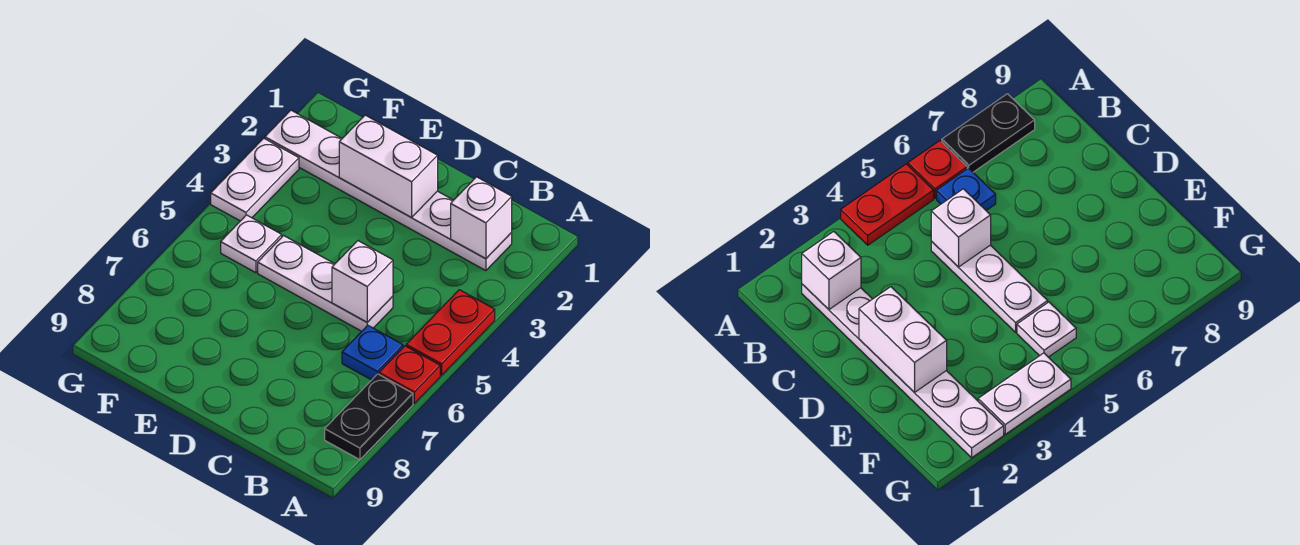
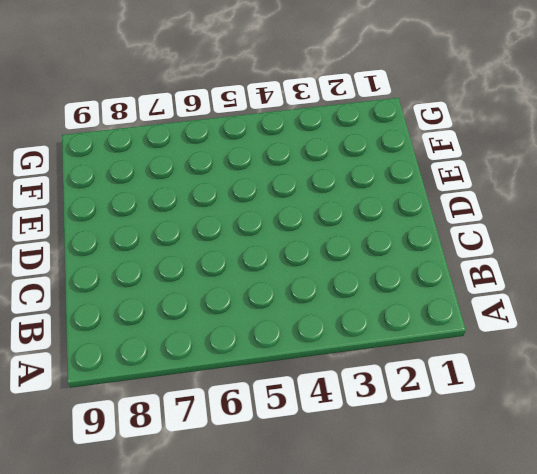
none -> red 1x2 plate [406,290,495,375]
none -> red 1x1 plate [379,346,440,403]

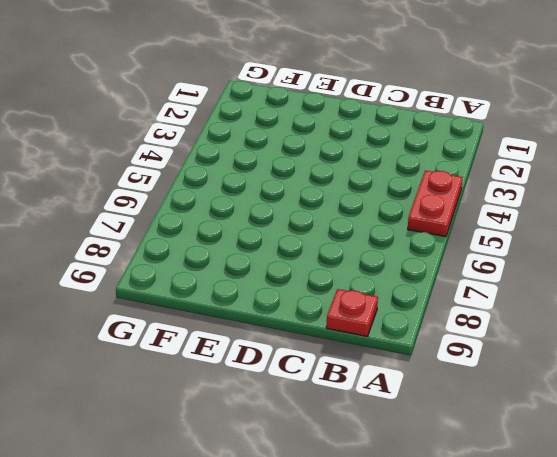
red 1x1 plate [326,289,378,336] -> red 1x1 plate moved to [379,346,440,403]
none -> black 1x2 plate [325,374,413,460]
none -> white 1x6 plate [265,110,512,271]

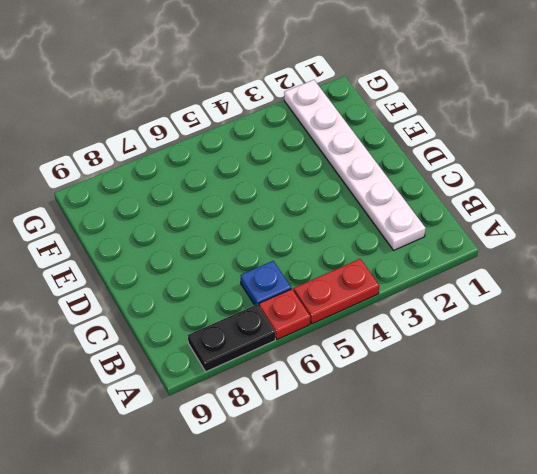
none -> white 1x3 plate [258,236,393,331]
none -> white 1x1 plate [221,215,282,273]

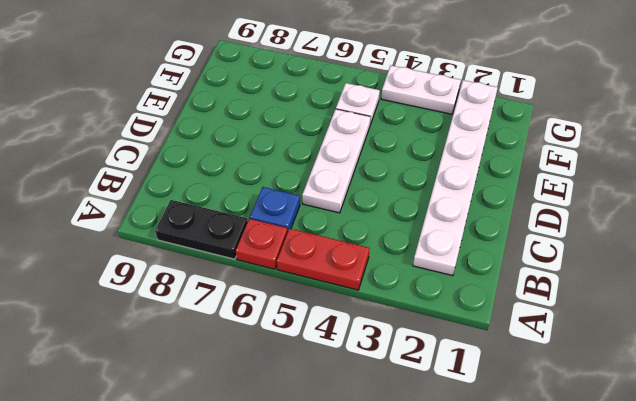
none -> white 1x1 brick [451,177,512,259]
none -> white 1x1 brick [332,241,393,322]

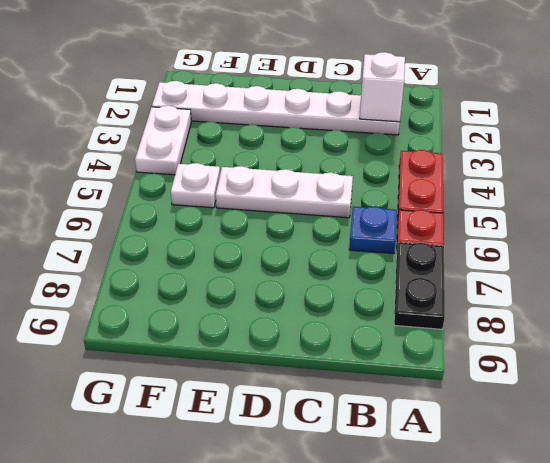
none -> white 1x1 brick [332,241,393,322]
none -> white 1x2 brick [339,115,438,218]

